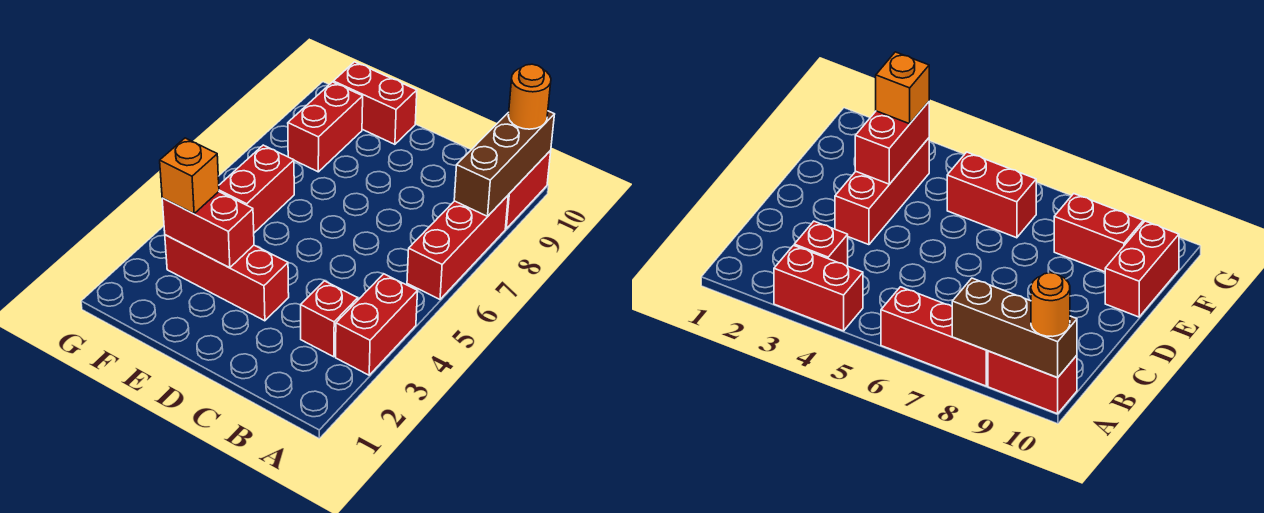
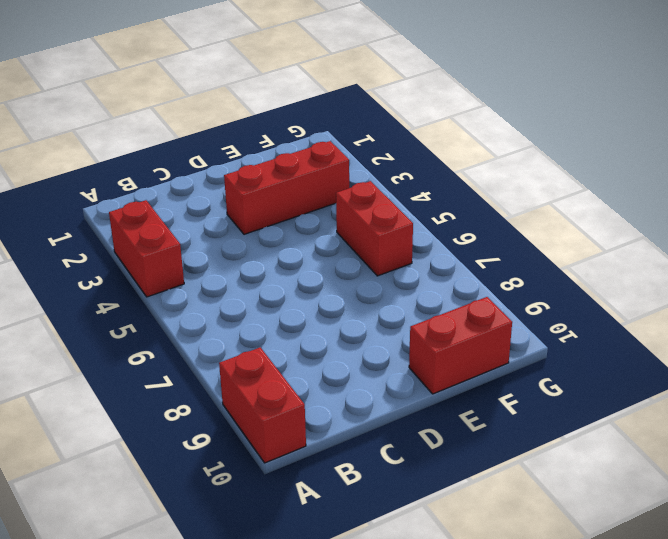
none -> red 1x3 brick [407,196,508,299]
none -> red 1x1 brick [301,281,358,357]
none -> red 1x2 brick [288,82,363,172]

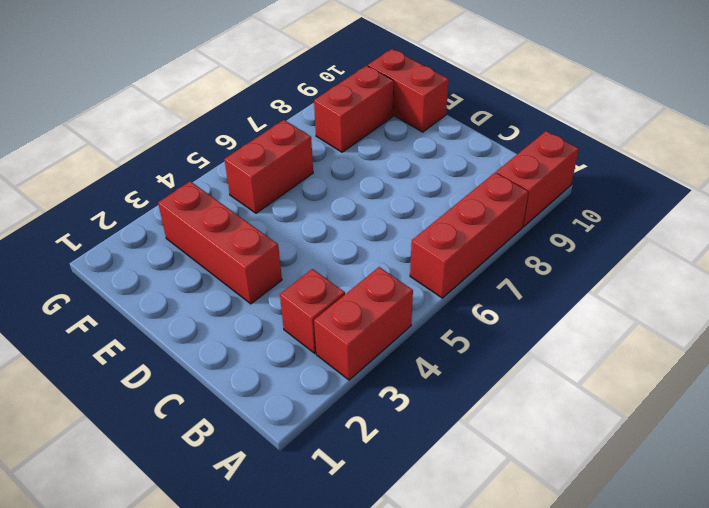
none -> brown 1x3 brick [454,111,555,216]
none -> red 1x2 brick [162,192,254,268]
none -> orange 1x1 round brick [508,64,551,129]

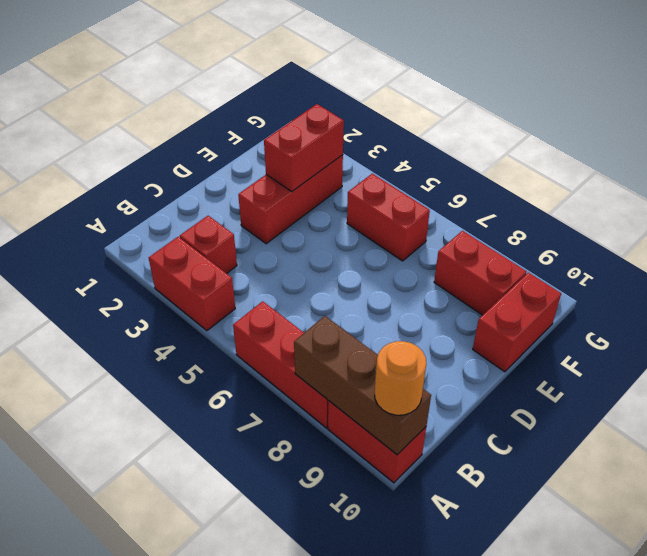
none -> orange 1x1 brick [160,138,219,214]

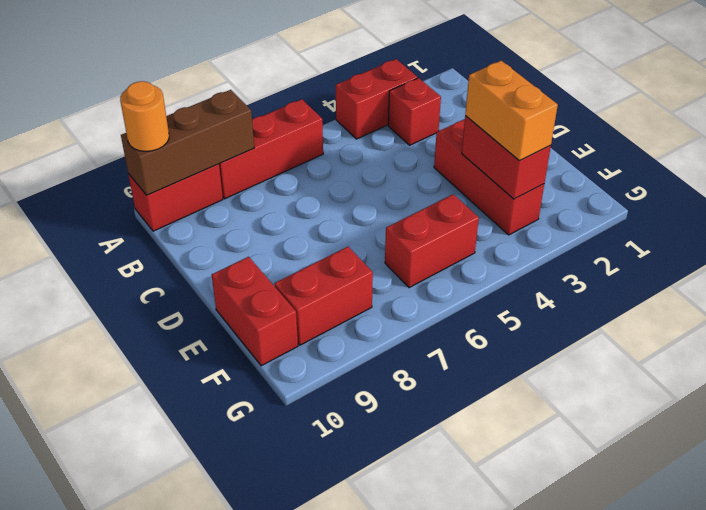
orange 1x2 brick [465,61,558,161] -> orange 1x1 brick [160,138,219,214]

